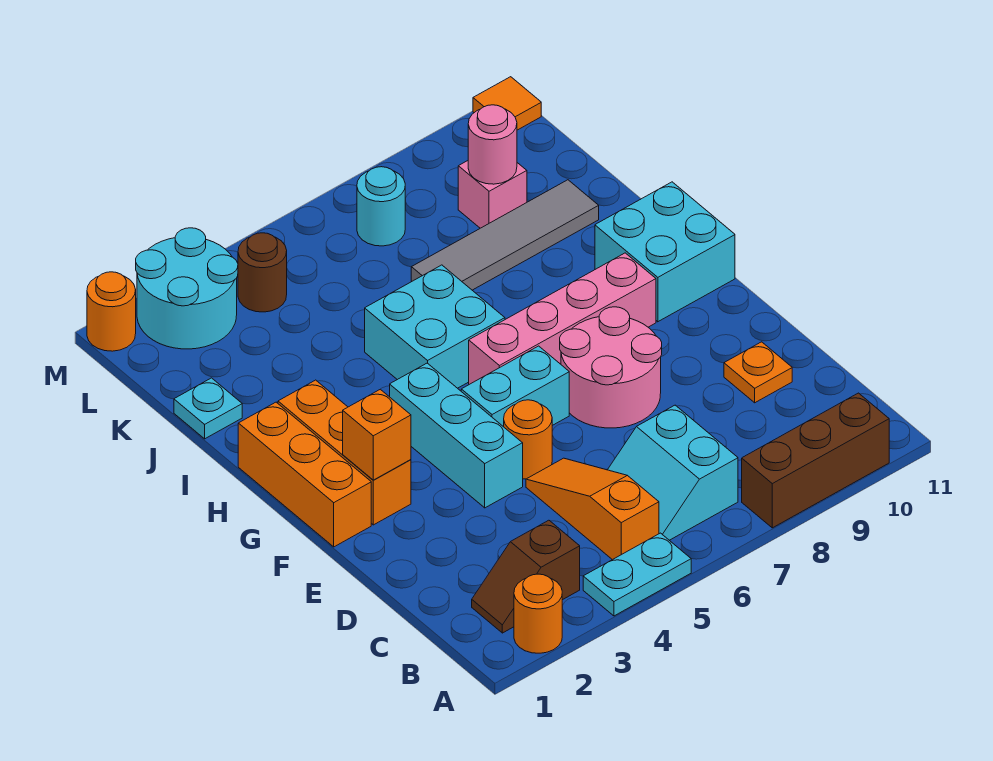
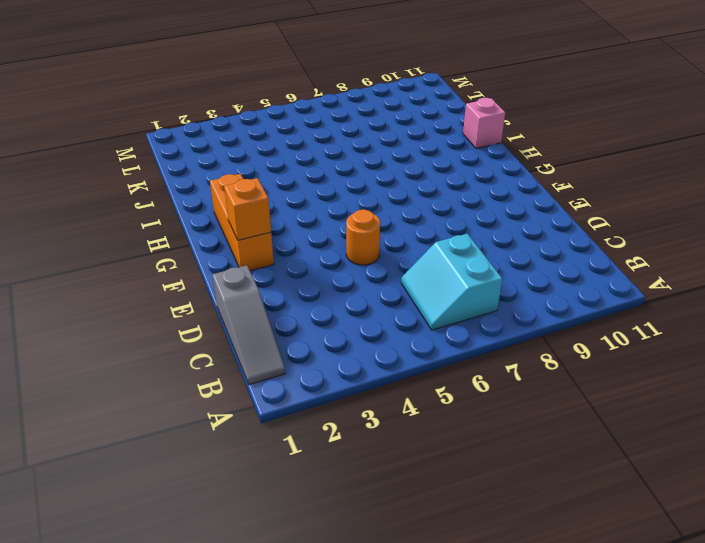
grey 1x3 slope [212,265,285,385] -> none
pink 1x1 brick [463,98,505,149] -> pink 1x1 brick moved to [458,161,527,228]
none -> orange 1x1 round brick [514,574,562,653]
none -> cyan 1x2 plate [583,533,691,616]
none -> brown 1x3 brick [742,393,889,528]

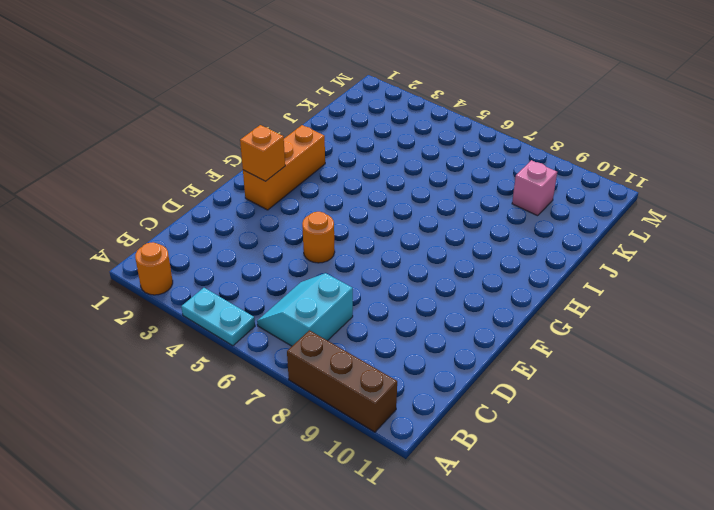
none -> brown 1x2 slope [472,520,580,633]
none -> orange 1x3 slope [526,458,659,560]
none -> orange 1x1 plate [724,342,792,403]

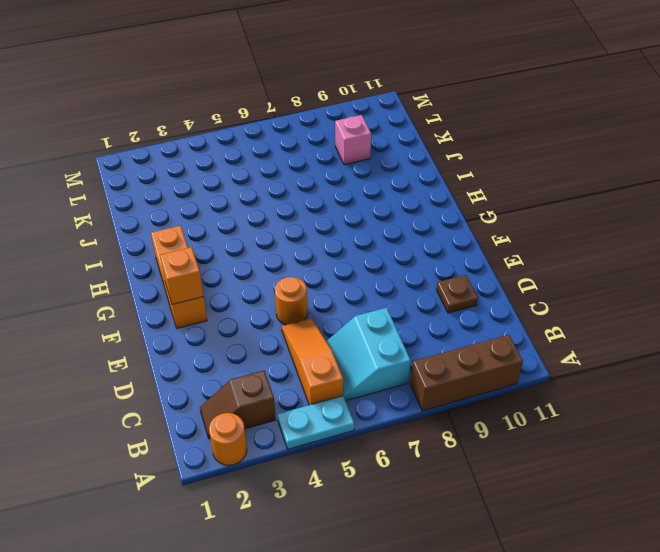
brown 1x1 plate [436,275,478,313] -> orange 1x1 plate [724,342,792,403]
none -> cyan 1x3 brick [390,363,523,508]
none -> pink 2x2 round brick [560,307,662,428]
none -> orange 1x3 brick [238,402,371,547]

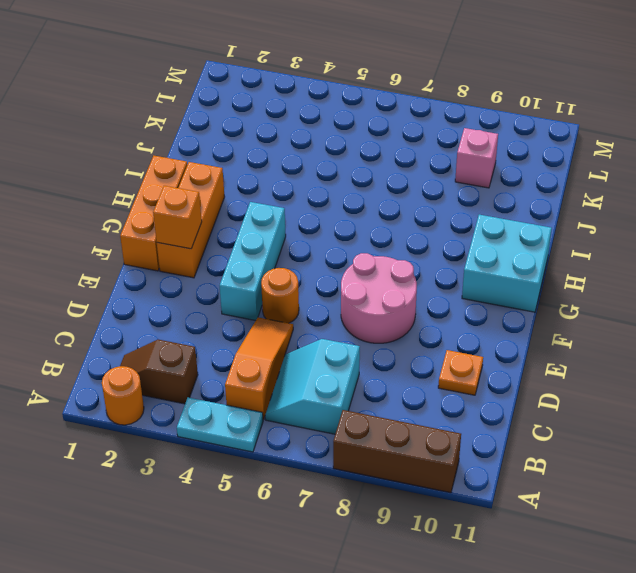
none -> cyan 1x2 brick [461,346,569,427]
none -> pink 1x4 brick [469,253,656,384]
none -> cyan 2x2 brick [365,265,505,388]

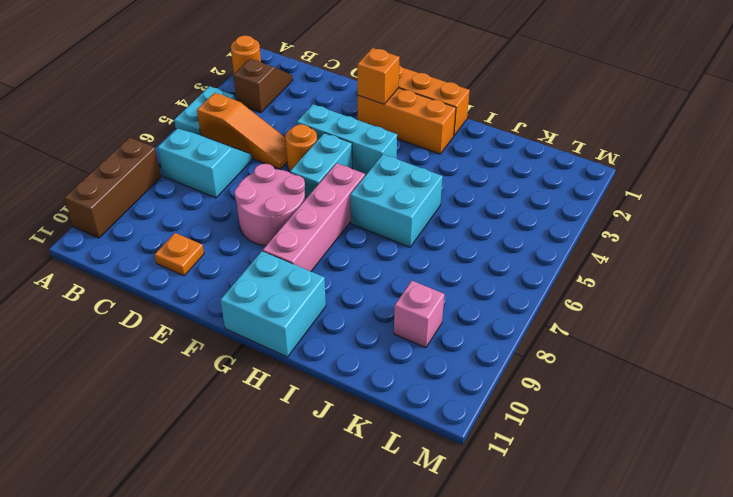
none -> cyan 1x1 plate [174,378,242,439]
none -> grey 1x4 tile [411,180,599,290]
none -> cyan 2x2 round brick [136,228,238,349]

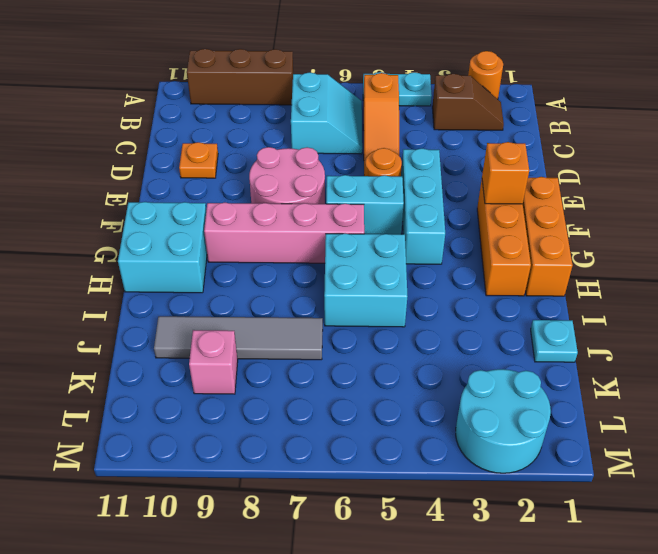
none -> brown 1x1 round brick [238,233,287,312]
none -> cyan 1x1 round brick [357,167,405,246]
none -> orange 1x1 round brick [87,272,136,351]

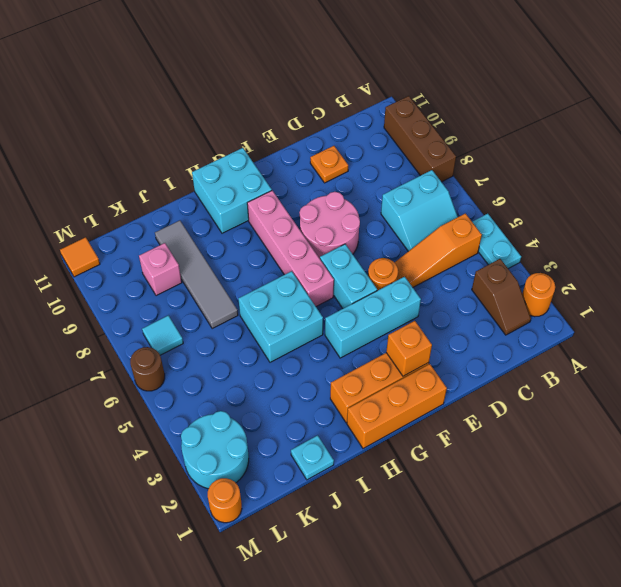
cyan 1x1 tile [142,315,183,355] -> cyan 1x1 round brick [357,167,405,246]
brown 1x1 round brick [130,347,165,391] -> brown 1x1 round brick moved to [238,233,287,312]
none -> pink 1x1 round brick [468,105,517,184]

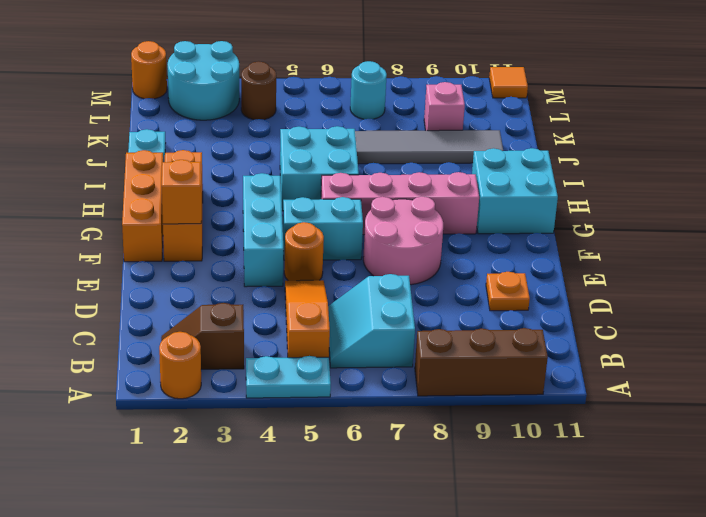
none -> pink 1x1 round brick [468,105,517,184]

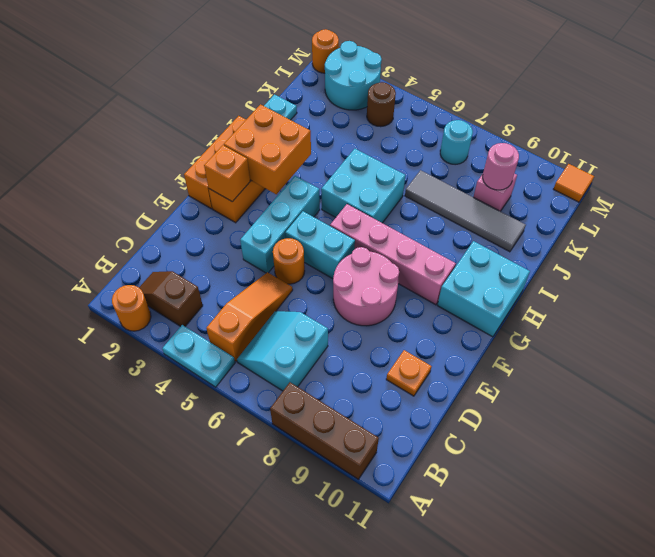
orange 2x2 brick [224,104,311,194] -> none

